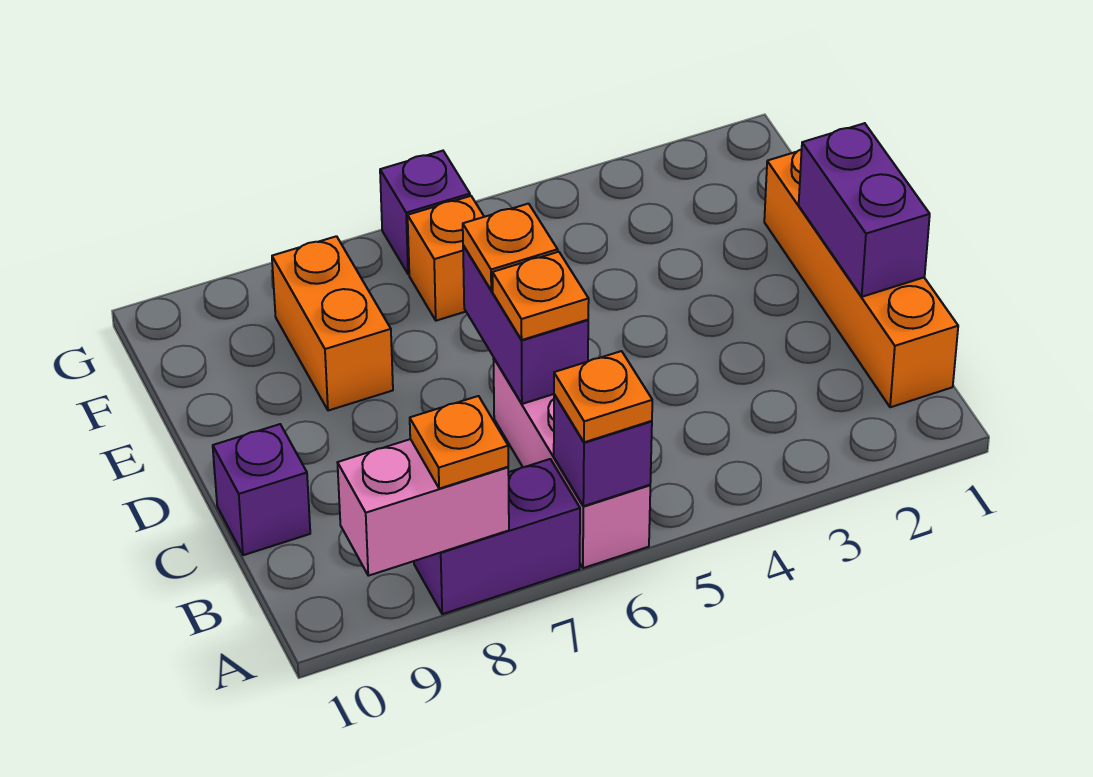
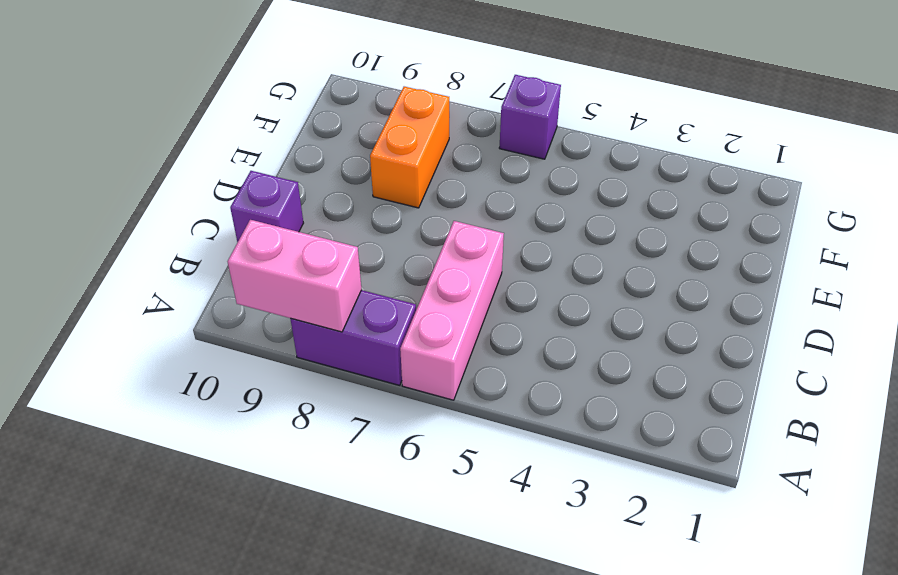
none -> orange 1x4 brick [764,149,958,407]
none -> orange 1x1 brick [408,196,484,321]
none -> purple 1x1 brick [554,394,652,506]

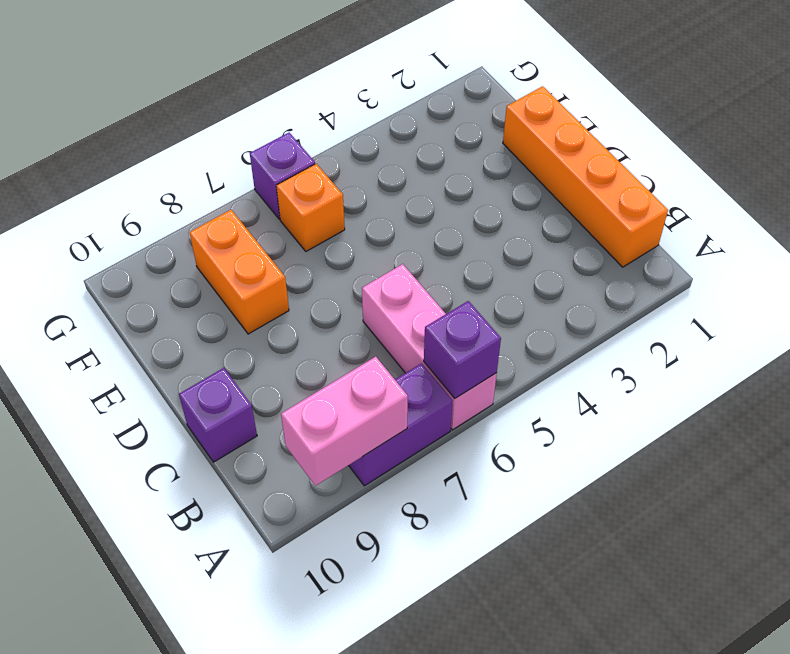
none -> purple 1x2 brick [799,123,930,297]
none -> purple 1x2 brick [463,245,588,404]
none -> orange 1x1 plate [554,351,652,442]

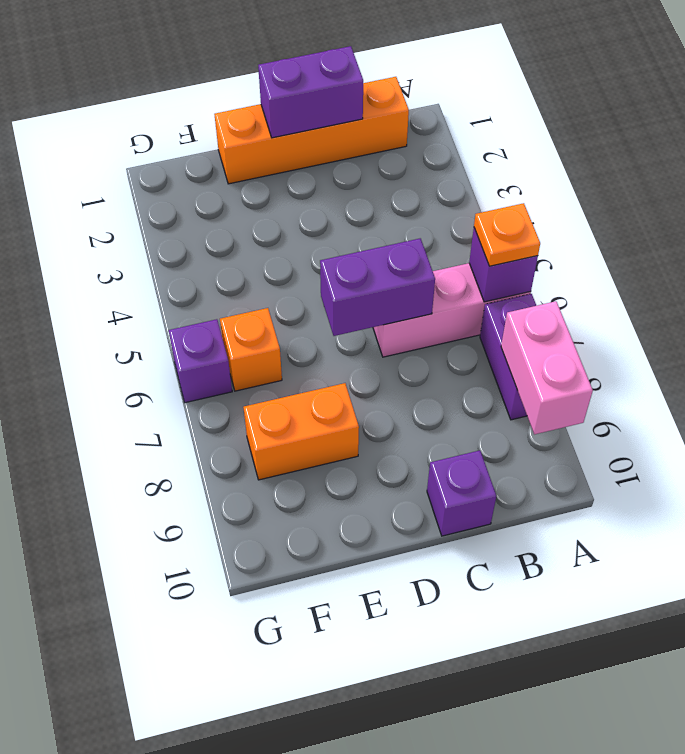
none -> orange 1x1 plate [410,396,508,489]
none -> orange 1x1 plate [492,252,589,340]
none -> orange 1x1 plate [463,204,558,291]

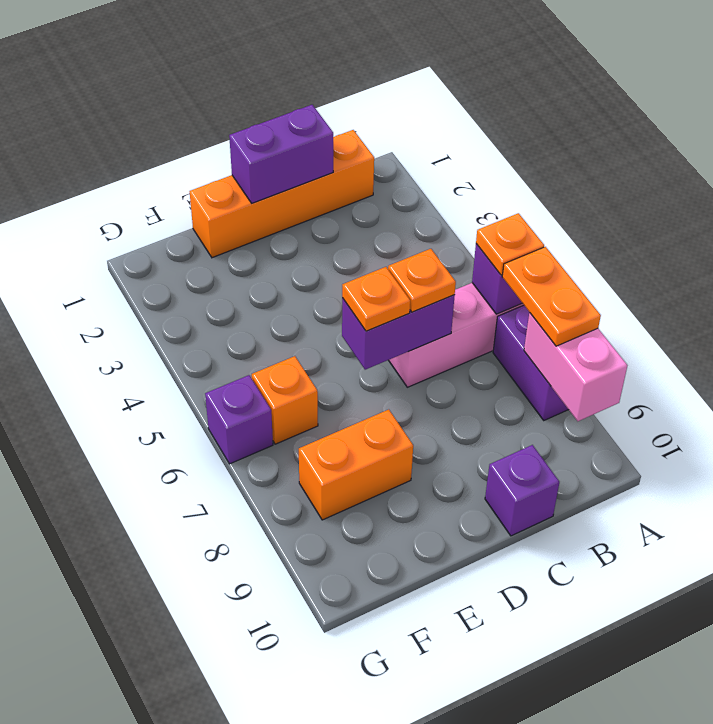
orange 1x2 plate [502,247,601,346] -> orange 1x1 plate [410,396,508,489]

